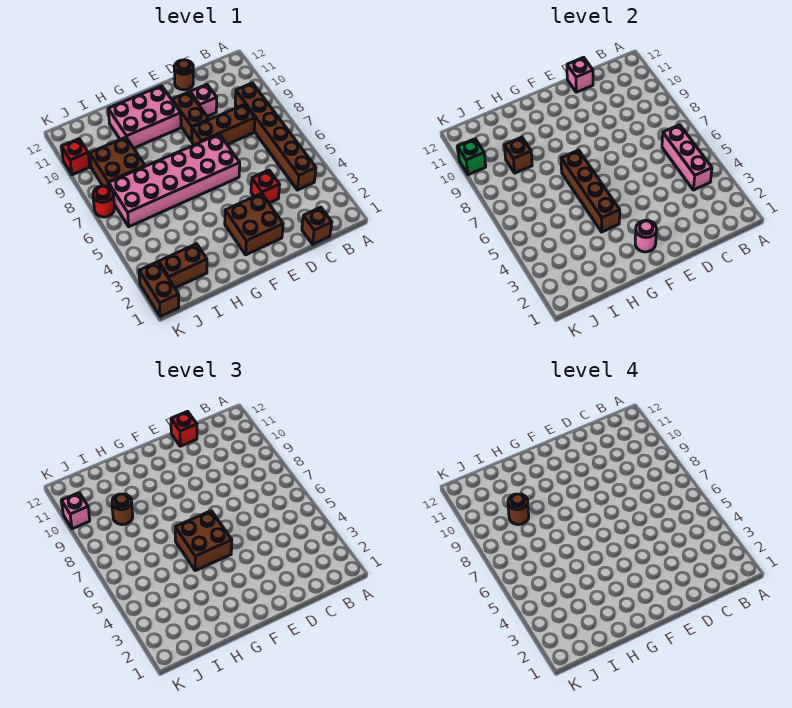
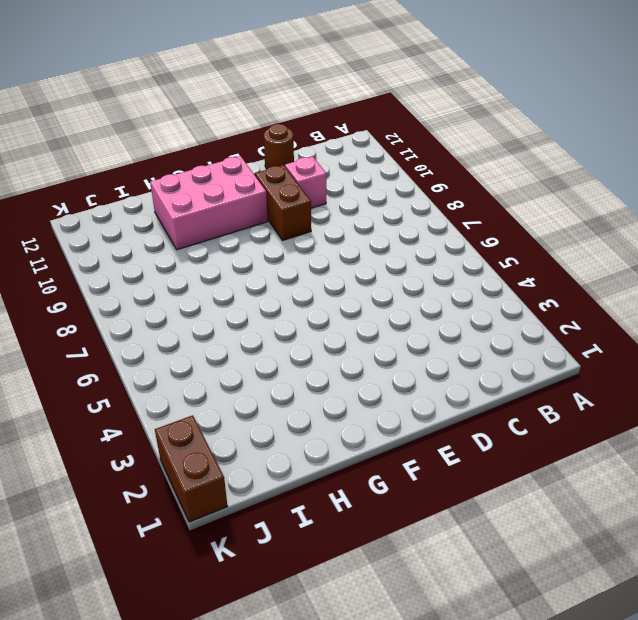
none -> brown 1x6 brick [235,83,316,190]
none -> brown 1x1 brick [302,207,332,244]
none -> brown 1x3 brick [192,104,255,145]

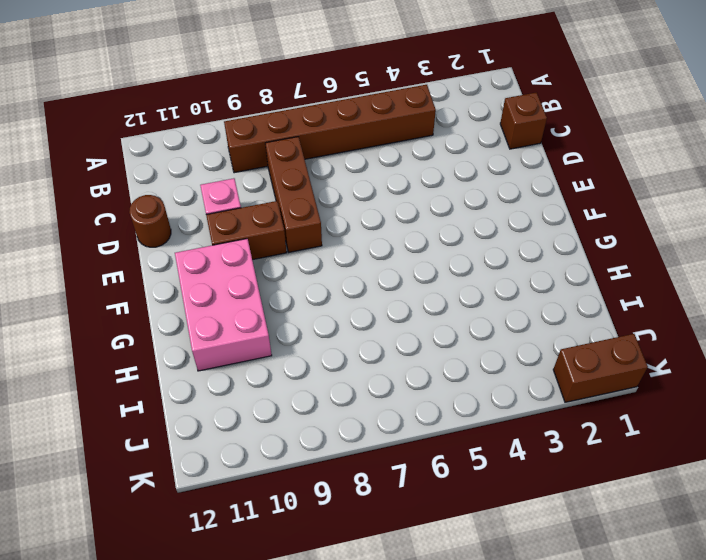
none -> red 1x1 brick [251,170,280,203]
none -> brown 2x2 brick [225,194,283,255]
none -> pink 2x6 brick [109,134,240,227]

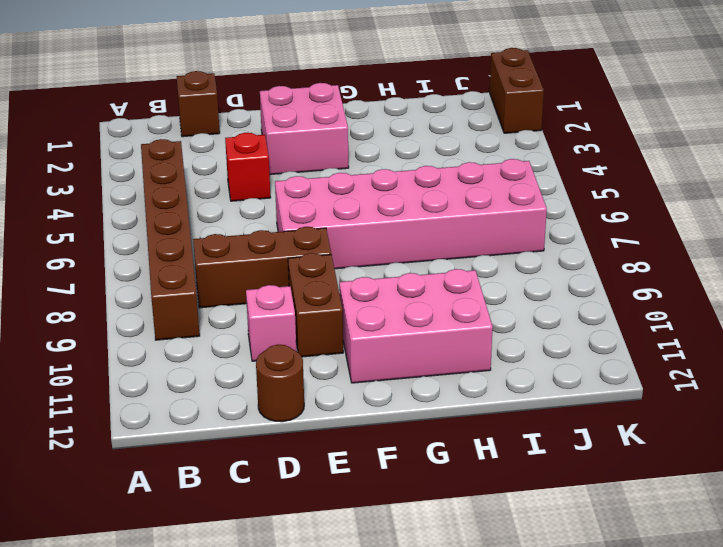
pink 2x2 brick [260,83,349,175] -> brown 2x2 brick [225,194,283,255]
none -> brown 1x2 brick [159,244,207,288]
none -> brown 2x2 brick [90,137,145,187]
none -> red 1x1 round brick [93,186,114,217]

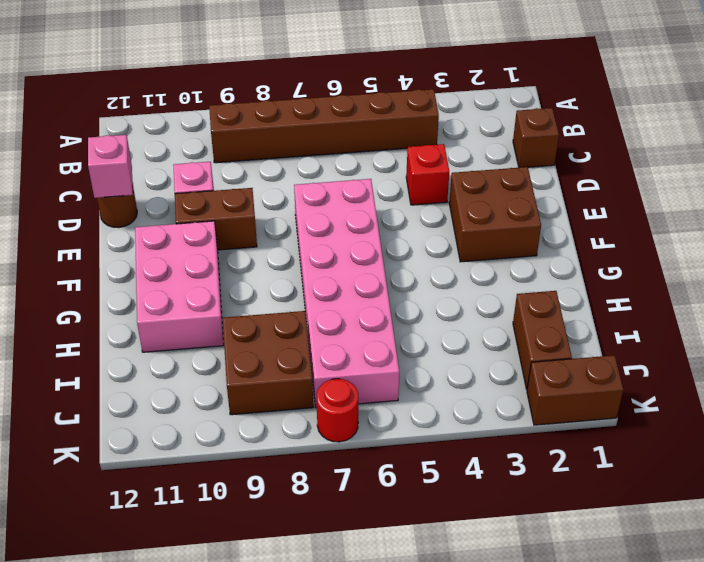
none -> brown 1x3 brick [192,104,255,145]
none -> red 1x1 brick [61,139,90,175]
none -> pink 1x3 brick [662,125,712,190]

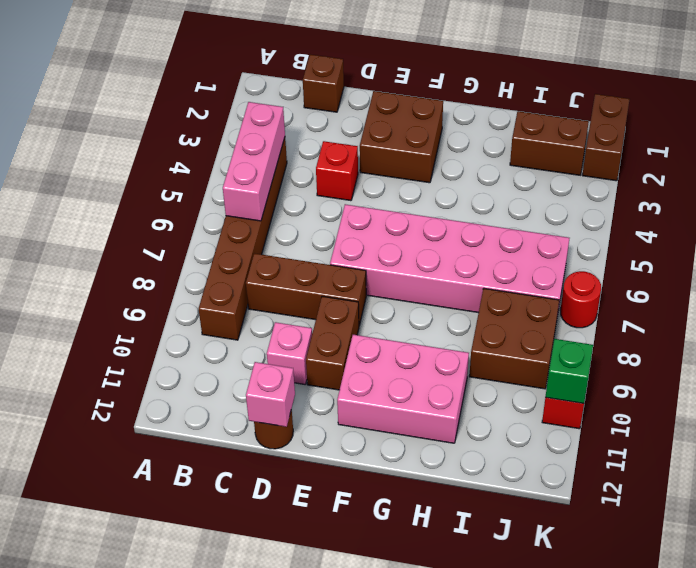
none -> pink 1x1 round brick [635,220,657,252]
none -> brown 1x4 brick [561,150,620,232]
none -> brown 1x1 brick [504,137,532,173]

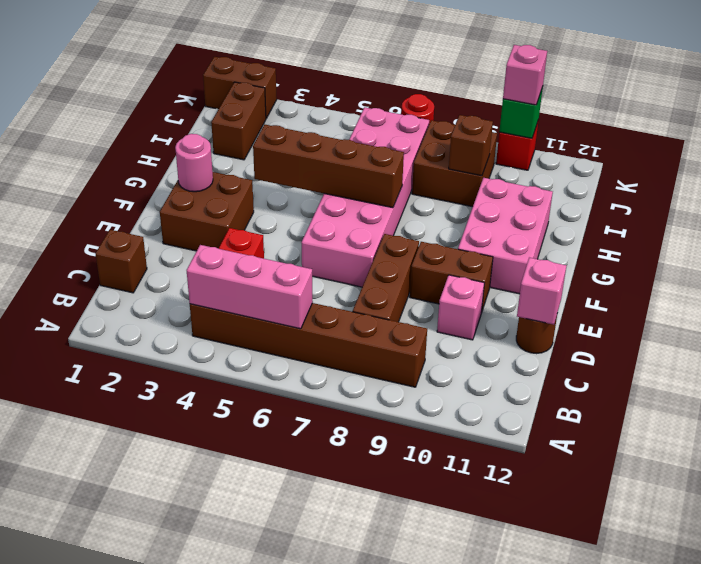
none -> red 1x1 brick [171,411,197,446]
none -> brown 2x2 brick [175,511,232,571]
none -> brown 1x1 round brick [112,494,133,525]

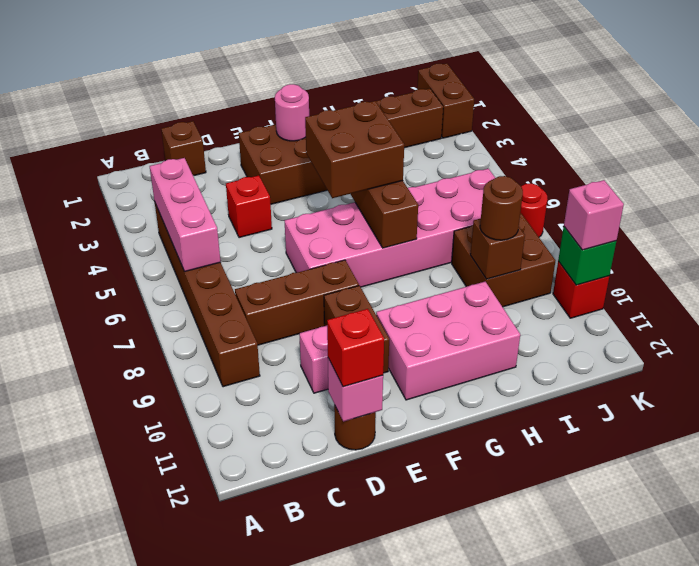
none -> brown 1x1 round brick [508,494,529,525]

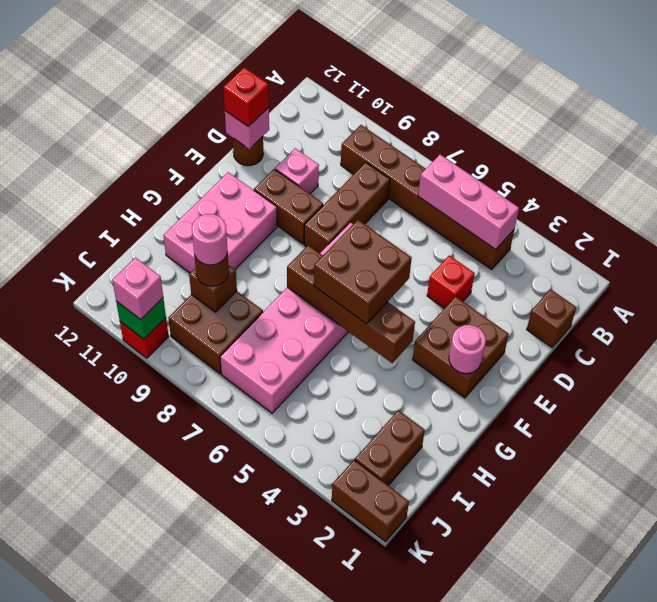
pink 1x1 round brick [192,214,228,265] -> brown 1x1 round brick [508,494,529,525]
none -> red 1x1 round brick [93,186,114,217]

